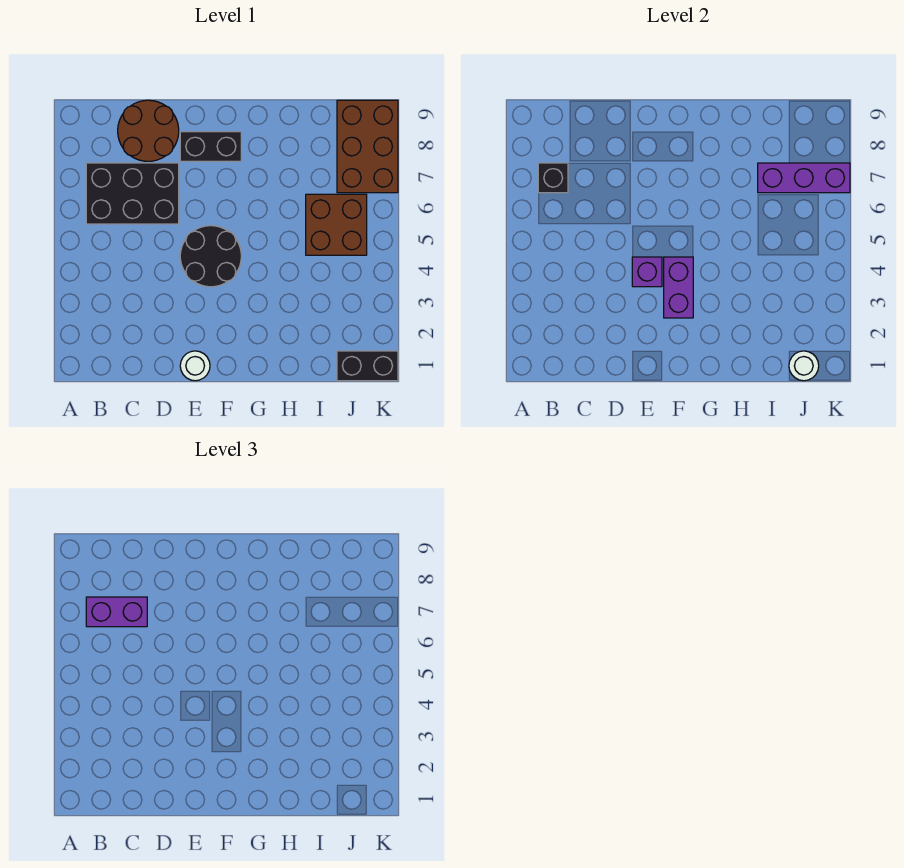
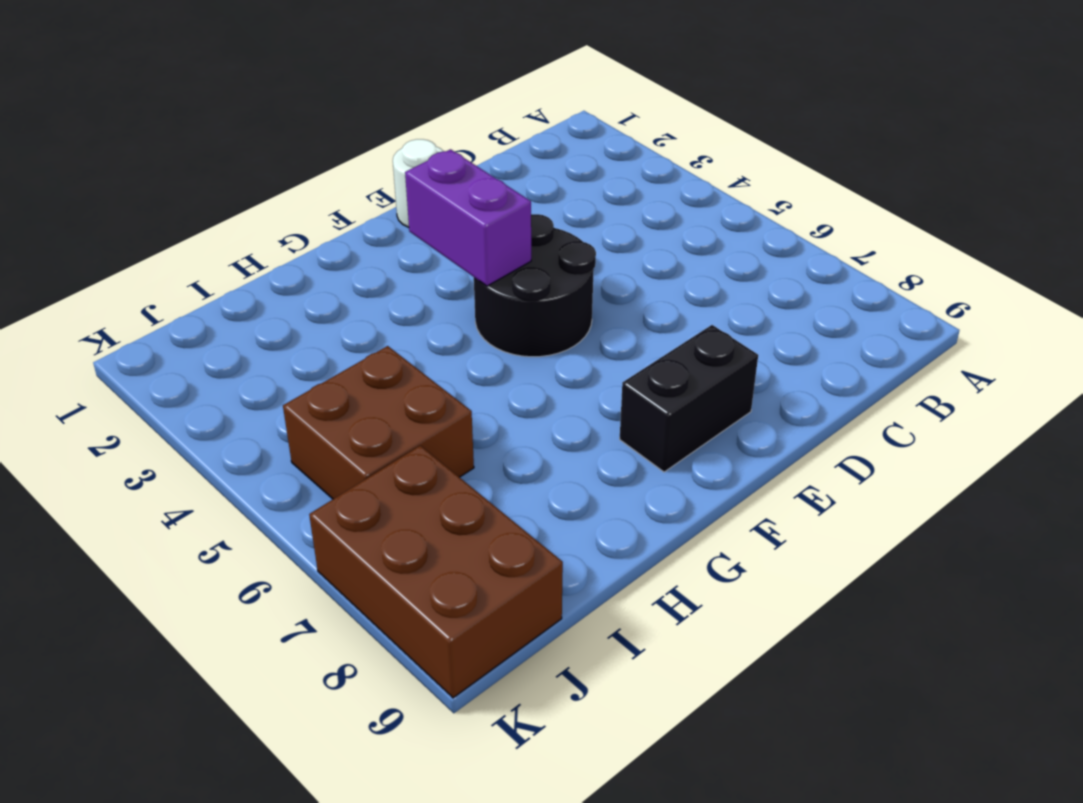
none -> black 2x3 brick [86,163,179,224]
none -> brown 2x2 round brick [118,100,179,161]
none -> black 1x2 brick [337,351,398,381]

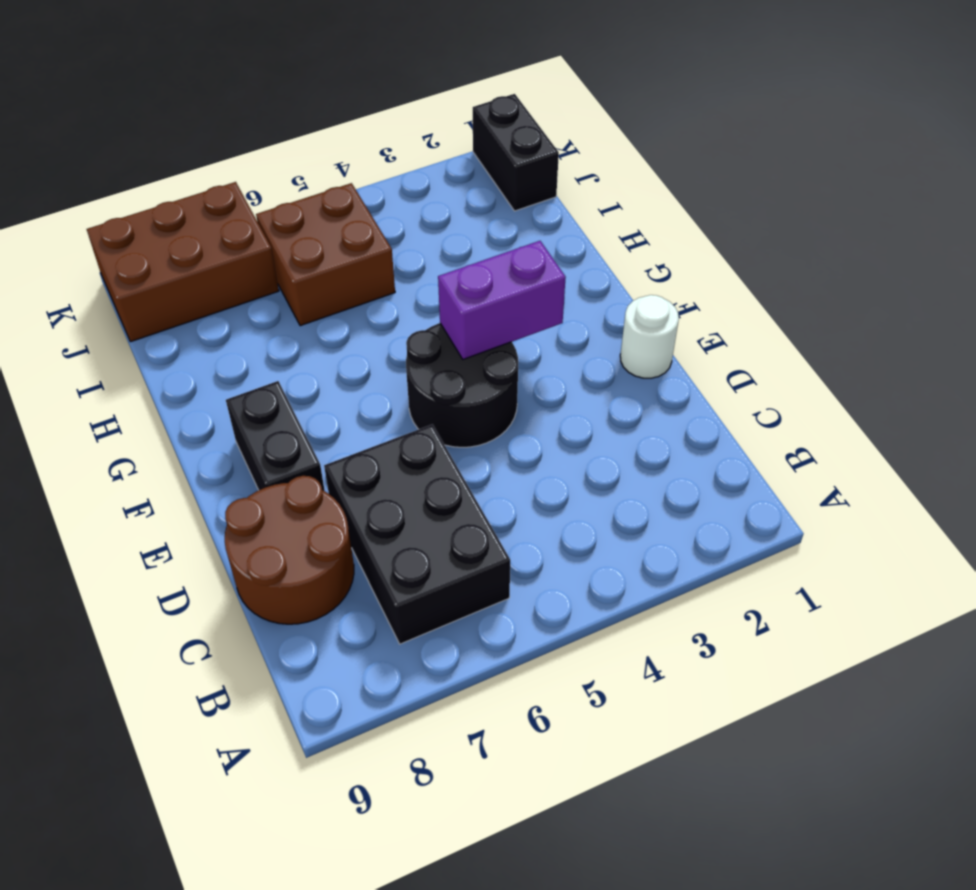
none -> black 1x1 brick [538,163,568,193]
none -> purple 1x1 brick [632,257,662,287]
none -> purple 1x3 brick [758,163,850,193]

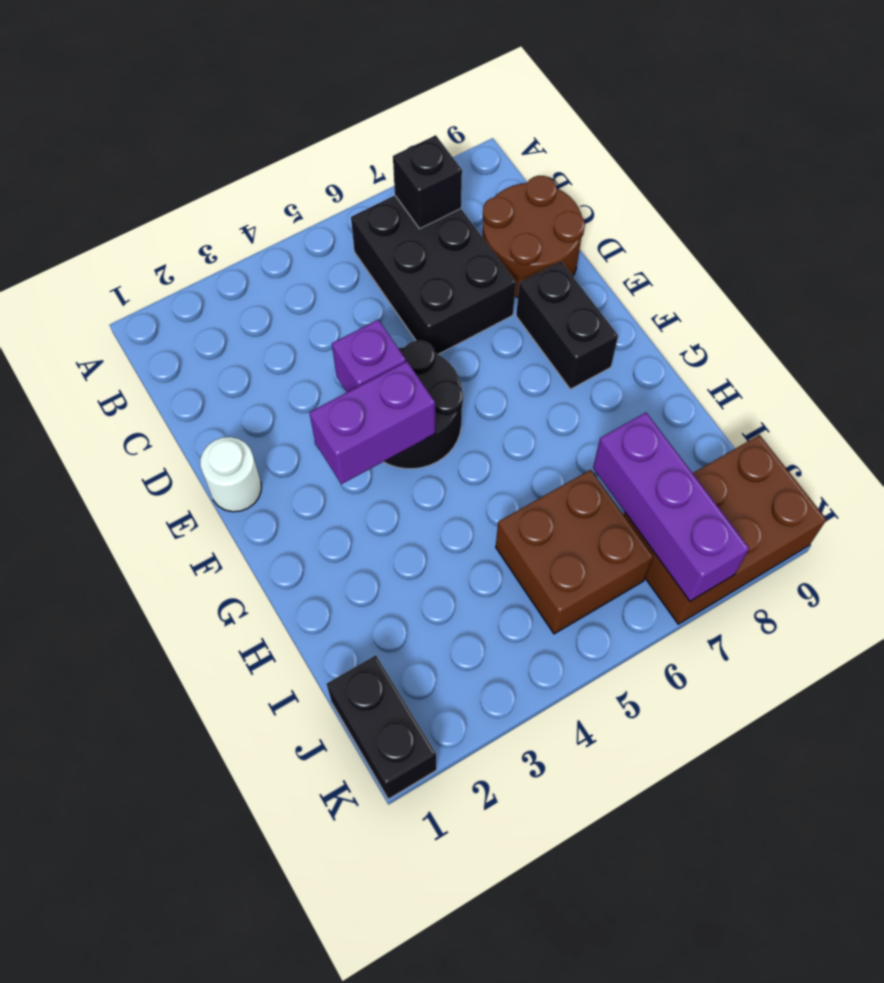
none -> white 1x1 round brick [789,351,819,381]
none -> purple 1x2 brick [86,597,147,627]

